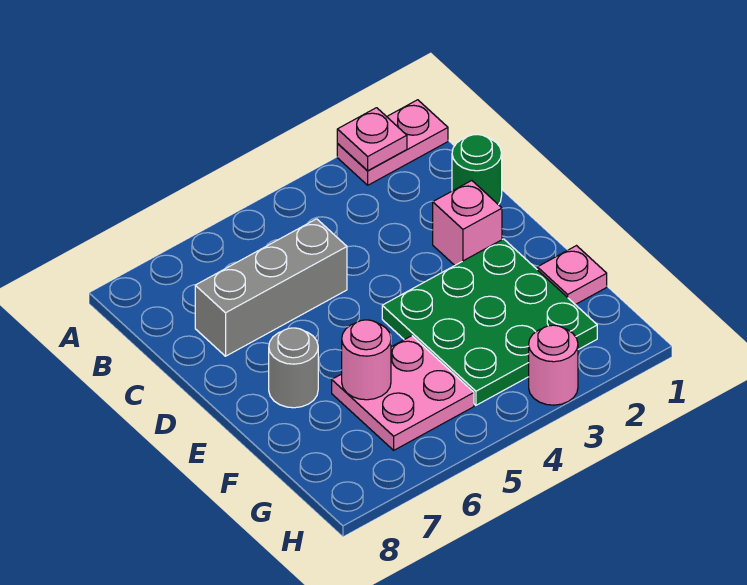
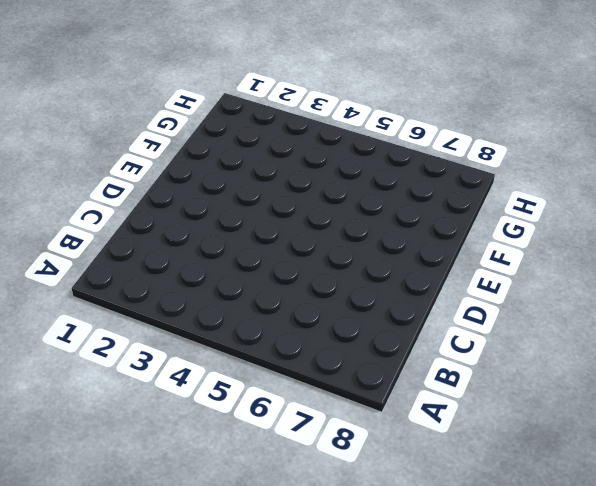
none -> pink 1x2 plate [337,100,448,185]
none -> green 1x1 round brick [452,134,502,205]

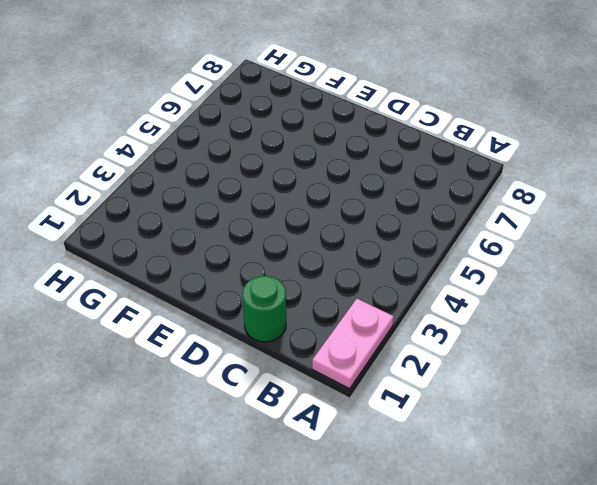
none -> grey 1x3 brick [195,219,347,356]
none -> pink 1x1 brick [433,181,502,265]

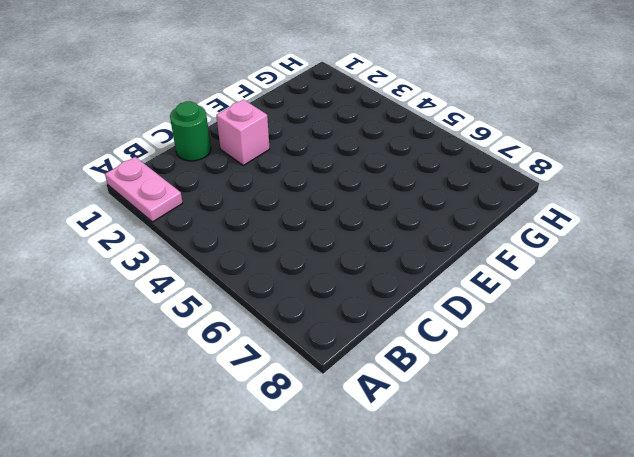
none -> grey 1x3 brick [195,219,347,356]
none -> green 3x3 plate [382,239,597,405]

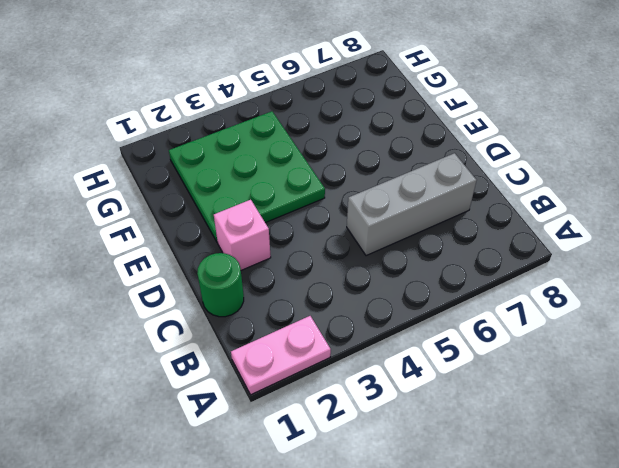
none -> grey 1x1 round brick [269,328,318,408]
none -> pink 1x1 plate [537,246,607,305]

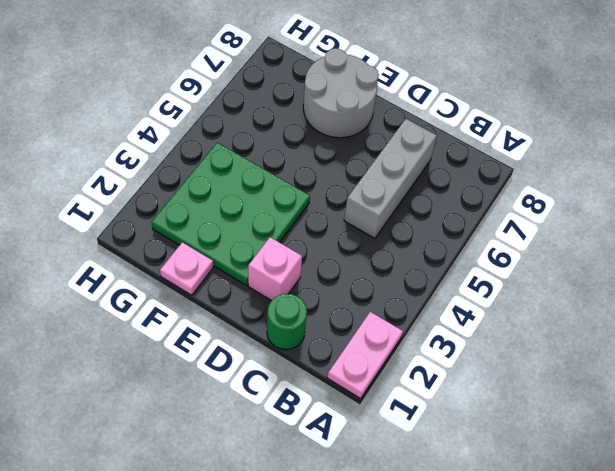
grey 2x2 round brick [303,48,379,138] -> grey 1x1 round brick [269,328,318,408]
none -> pink 2x2 plate [332,336,474,450]
none -> pink 1x1 round brick [529,325,578,405]

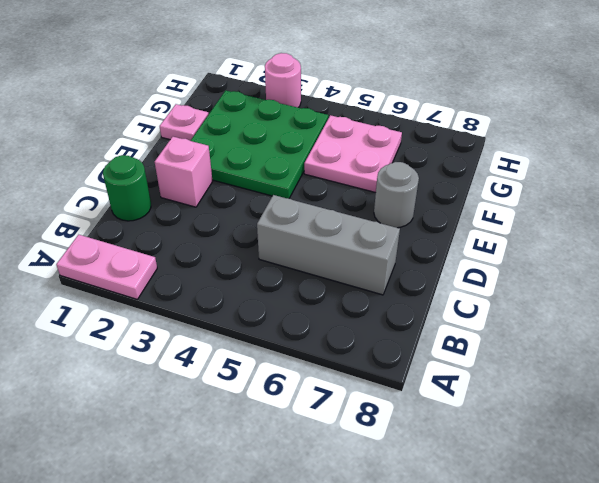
none -> pink 1x1 plate [337,108,407,171]
none -> pink 1x1 round brick [342,320,391,400]

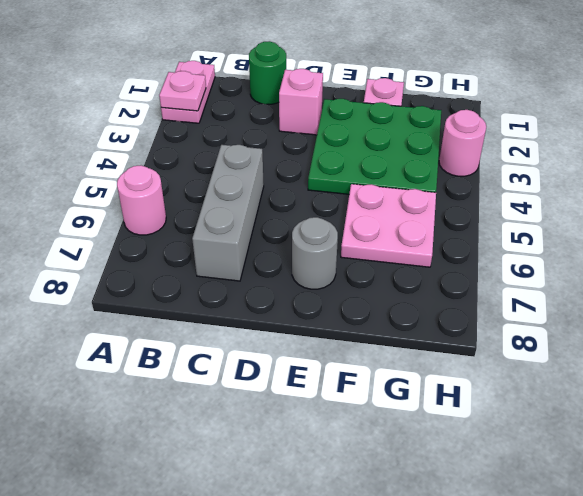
pink 1x1 round brick [117,166,166,235] -> pink 1x1 round brick moved to [342,320,391,400]

